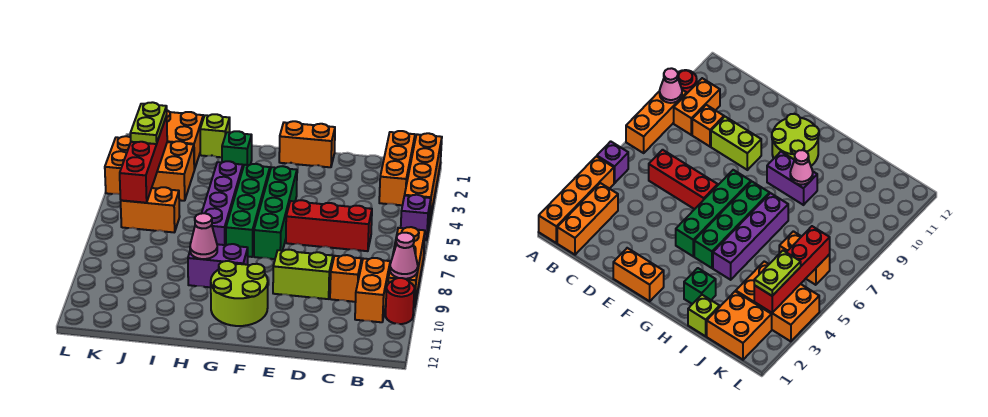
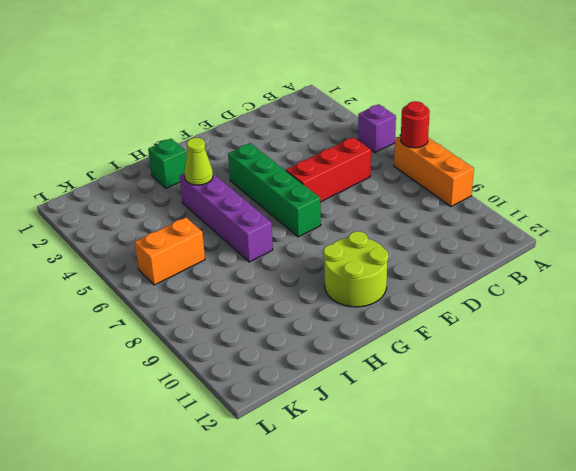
red 1x1 round brick [401,101,430,148] -> red 1x1 round brick moved to [386,278,414,324]
lime 1x1 cone [184,138,213,185] -> none
none -> orange 1x4 brick [405,133,442,219]
none -> orange 1x3 brick [379,131,415,205]
none -> orange 1x2 brick [355,258,390,322]

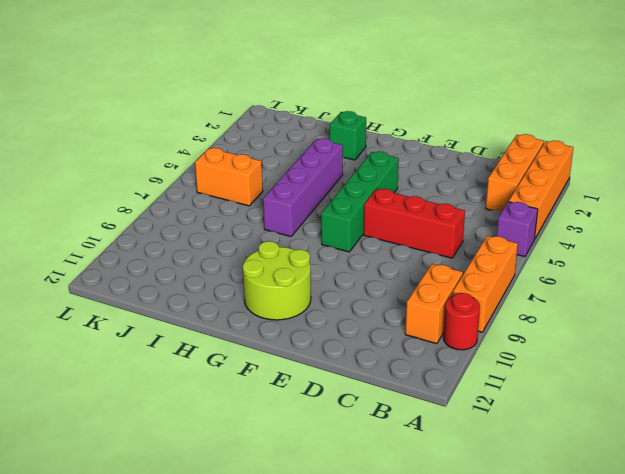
none -> orange 1x1 brick [330,255,362,302]
none -> lime 1x2 brick [273,250,333,299]
none -> orange 1x2 brick [279,121,335,167]

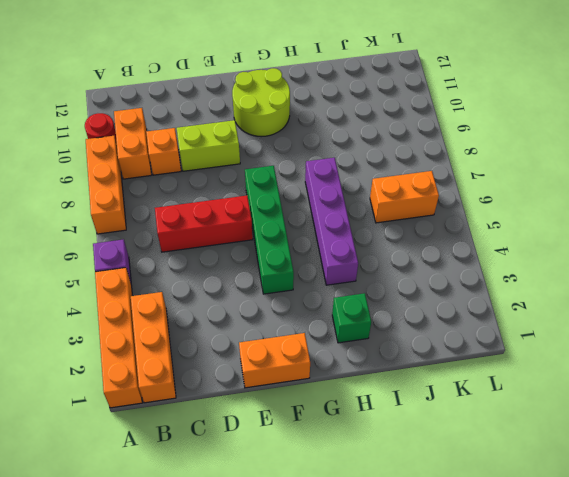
none -> green 1x4 brick [226,164,270,257]
none -> purple 1x2 brick [188,244,248,287]
none -> lime 1x1 brick [200,114,230,157]

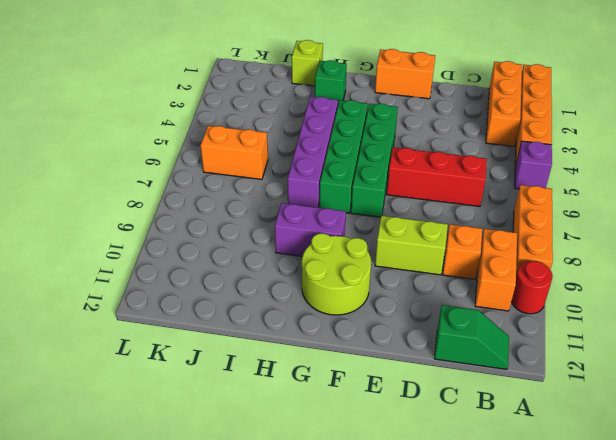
green 1x2 slope [434,305,509,369] -> none
none -> orange 2x2 brick [167,110,203,170]
none -> orange 2x3 brick [105,136,194,201]
none -> pink 1x1 cone [390,233,418,279]

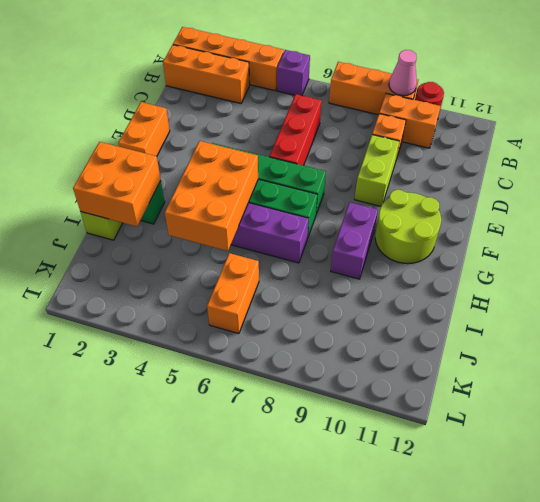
orange 2x3 brick [165,141,258,251] -> orange 2x3 brick moved to [105,136,194,201]
orange 2x2 brick [73,142,161,226] -> orange 2x2 brick moved to [167,110,203,170]
none -> pink 1x1 cone [190,213,217,259]
none -> red 1x4 brick [120,116,167,203]
none -> lime 1x2 plate [130,102,167,144]

